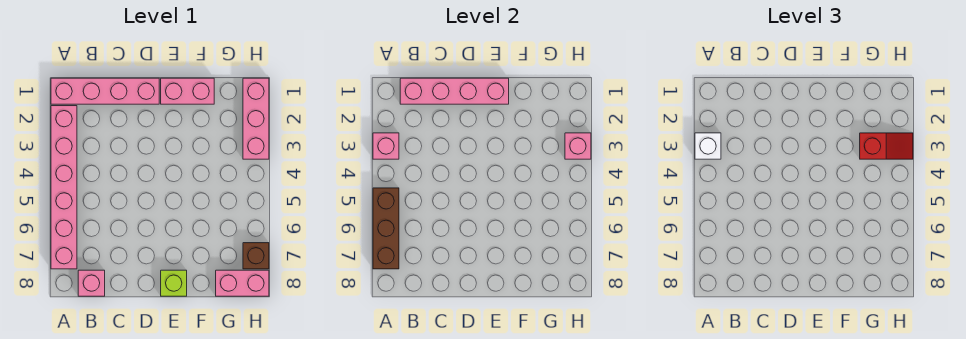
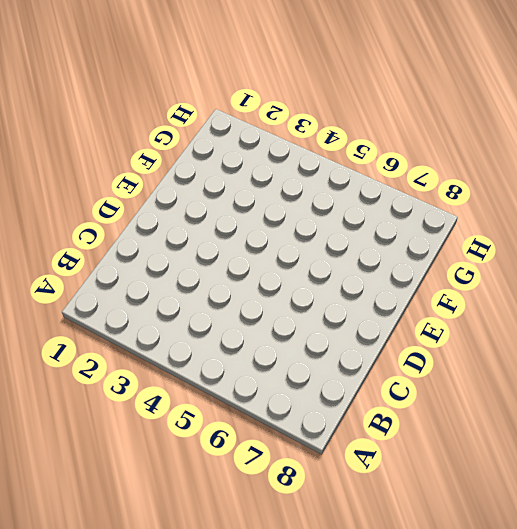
none -> pink 1x4 brick [51,78,159,104]
none -> pink 1x6 brick [51,106,77,269]
none -> pink 1x1 brick [78,270,105,296]

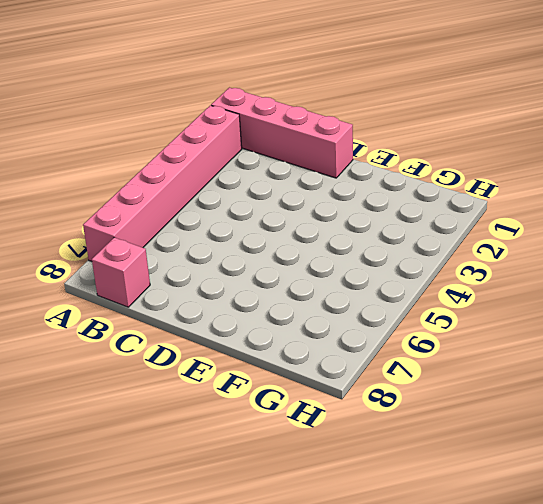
none -> pink 1x2 brick [161,78,214,104]
none -> lime 1x1 brick [161,270,187,296]
none -> pink 1x2 brick [216,270,269,296]

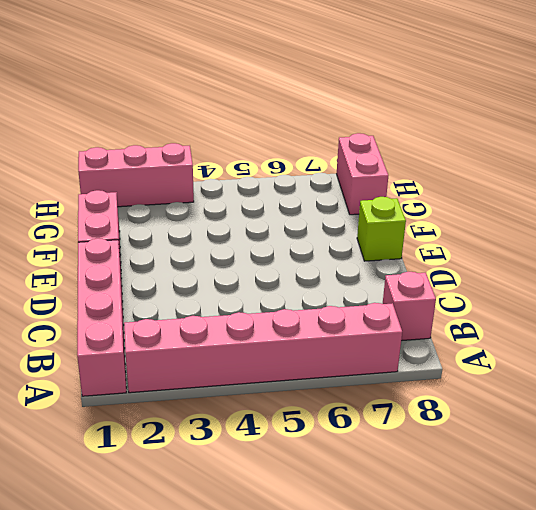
none -> brown 1x1 brick [243,243,269,269]
none -> pink 1x1 brick [373,133,399,159]
none -> brown 1x3 brick [373,188,399,269]

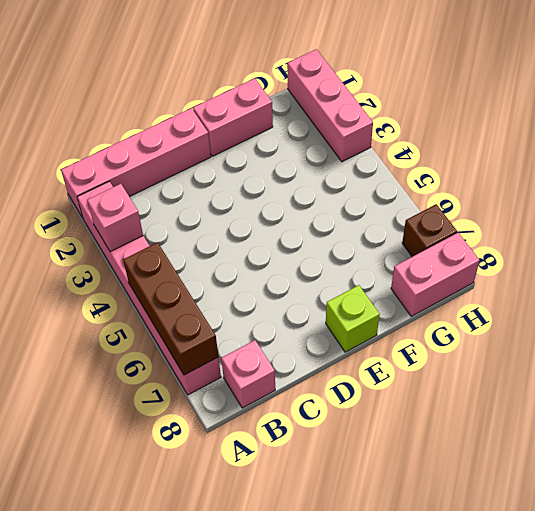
none -> pink 1x4 brick [400,78,509,104]
none -> pink 1x1 brick [565,133,591,159]
none -> white 1x1 brick [695,133,721,159]

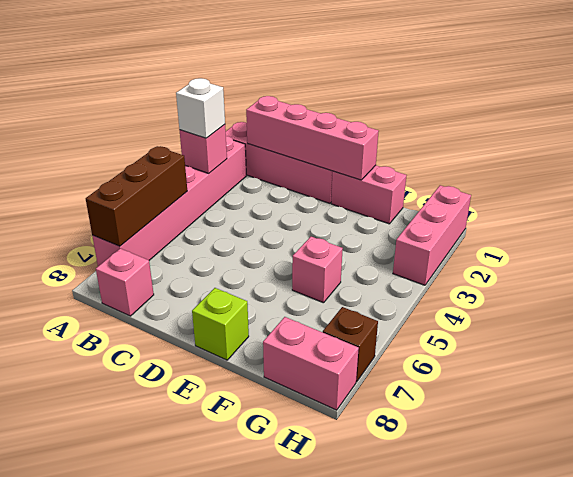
pink 1x1 brick [292,237,343,303] -> pink 1x1 brick moved to [565,133,591,159]
none -> red 1x2 slope [860,133,913,159]

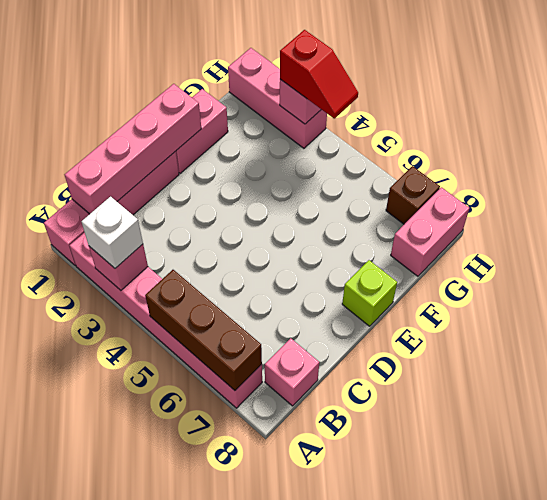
red 1x2 slope [280,30,358,118] -> red 1x2 slope turned to [860,133,913,159]

